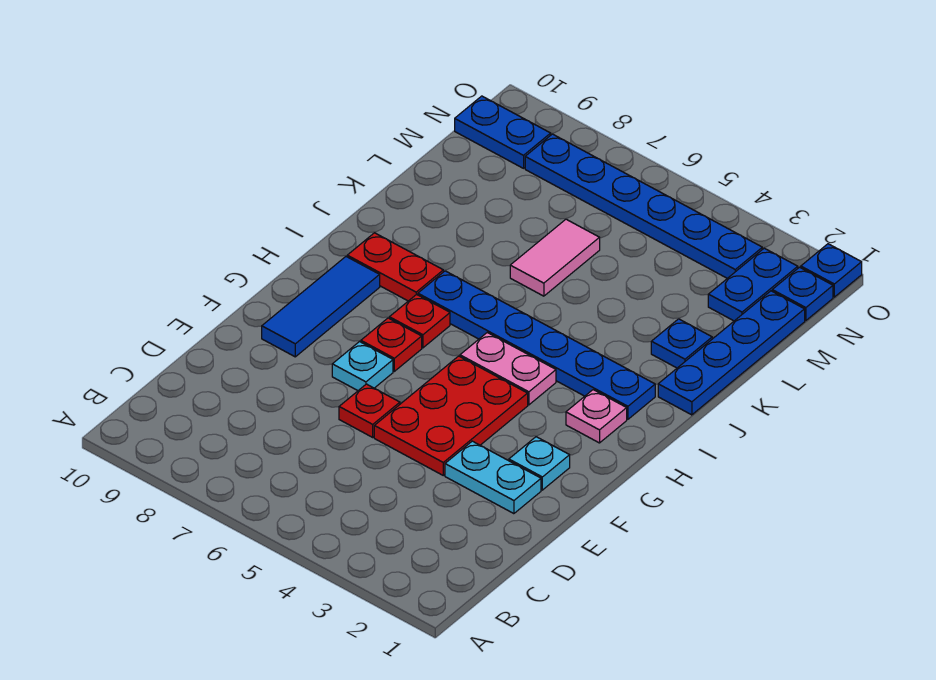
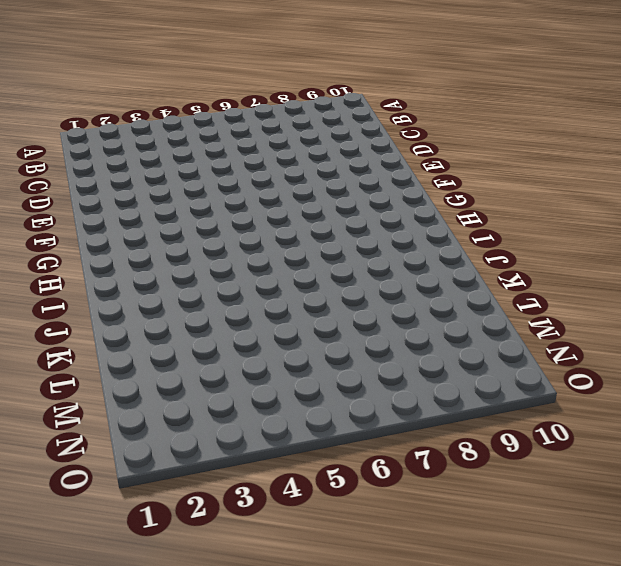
none -> cyan 1x2 plate [445,441,541,514]
none -> red 2x3 plate [374,356,528,475]
none -> red 1x1 plate [339,384,400,437]

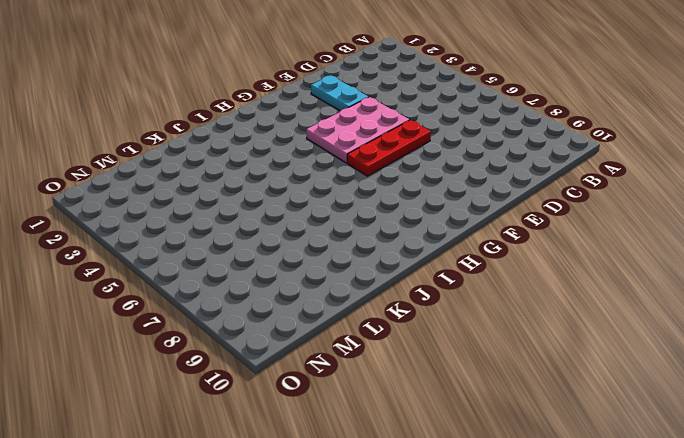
pink 2x3 plate [306,97,409,163] -> red 2x3 plate [374,356,528,475]
red 1x3 plate [347,120,431,176] -> red 1x1 plate [339,384,400,437]
none -> cyan 1x1 plate [509,437,570,490]
none -> cyan 1x1 plate [332,342,393,391]
none -> blue 1x3 tile [262,257,380,357]

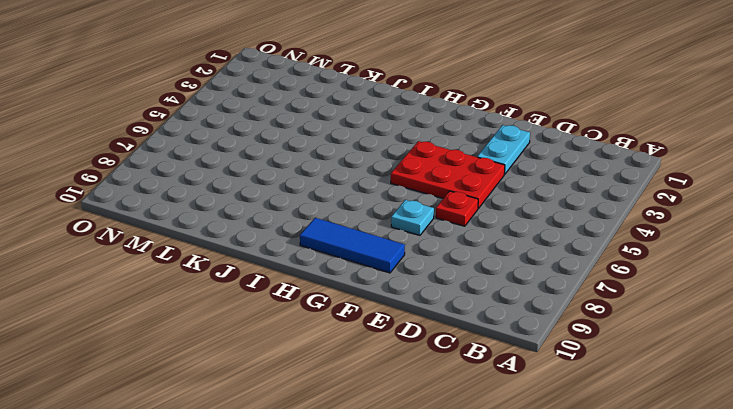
none -> cyan 1x1 plate [509,437,570,490]
none -> red 1x1 plate [361,318,422,371]
none -> pink 1x1 plate [566,390,627,443]

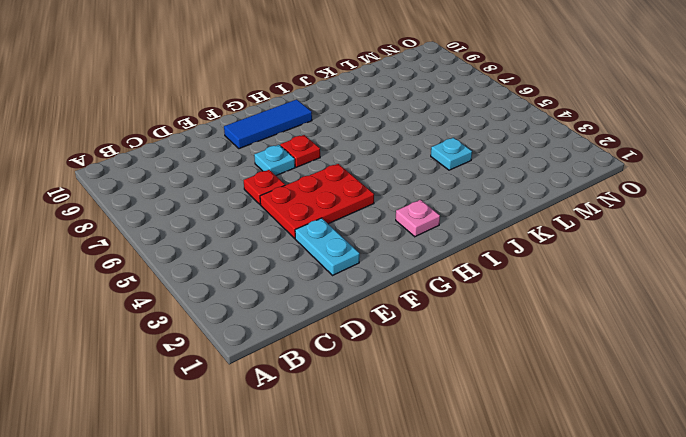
cyan 1x1 plate [431,138,472,170] -> cyan 1x1 plate moved to [509,437,570,490]
none -> pink 1x2 plate [460,333,556,405]
none -> red 1x1 plate [389,294,450,348]
none -> blue 1x6 plate [418,271,655,419]

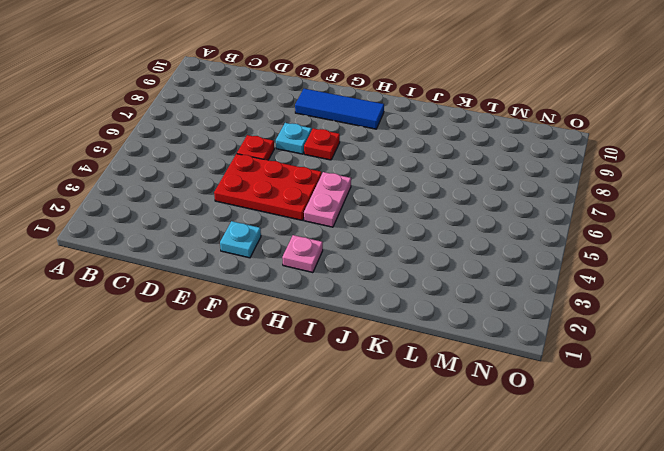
none -> cyan 1x2 plate [445,441,541,514]
none -> red 1x1 plate [389,294,450,348]
none -> blue 1x6 plate [418,271,655,419]

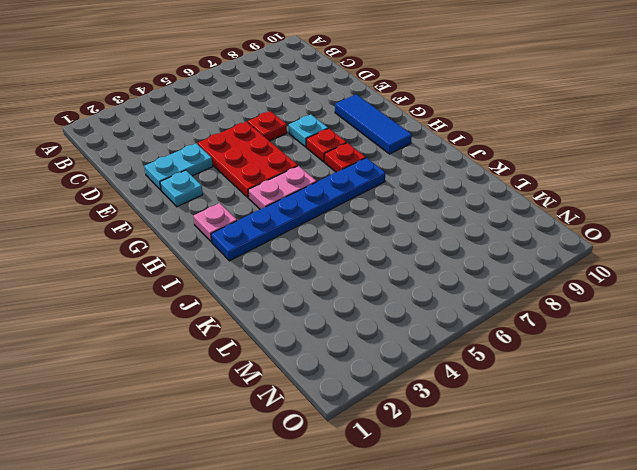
none -> red 1x2 plate [347,233,443,301]
none -> blue 1x4 plate [658,291,805,415]
none -> blue 1x1 plate [651,319,712,368]

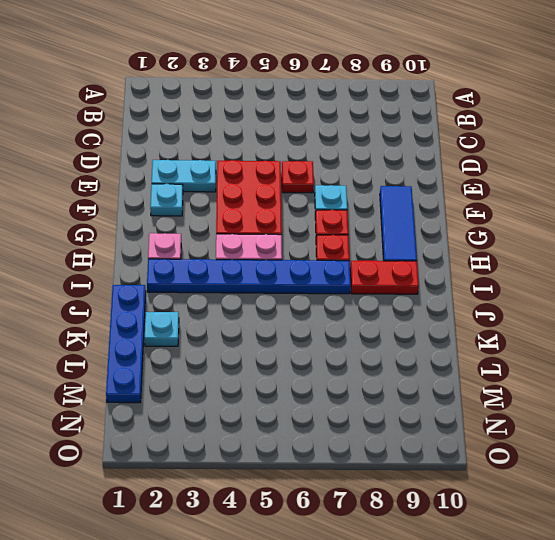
cyan 1x1 plate [145,312,179,346] -> blue 1x1 plate [651,319,712,368]
none -> pink 1x2 tile [510,219,600,296]
none -> blue 1x2 plate [708,248,798,321]
none -> blue 1x1 plate [772,267,833,321]

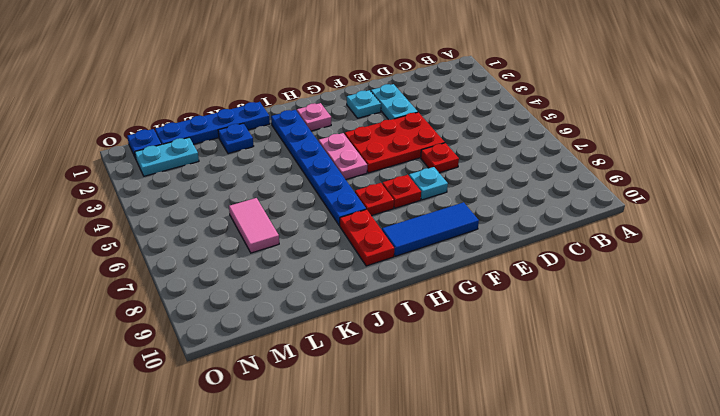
pink 1x2 tile [229,198,279,253] -> pink 1x2 tile turned to [510,219,600,296]
cyan 1x2 plate [135,138,199,176] -> blue 1x2 plate [708,248,798,321]
none -> blue 1x6 plate [525,134,762,278]
none -> blue 1x2 plate [455,96,551,168]
none -> blue 1x1 plate [801,244,862,297]

